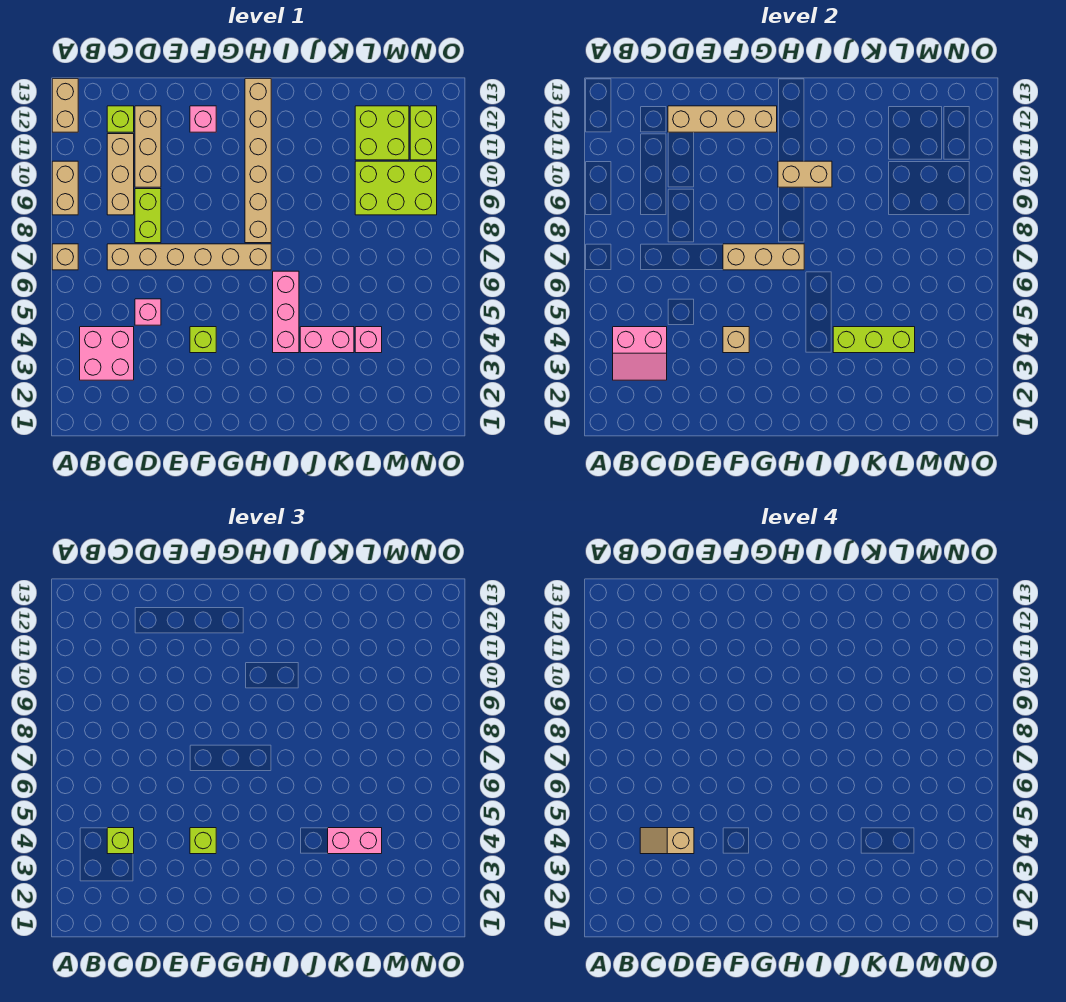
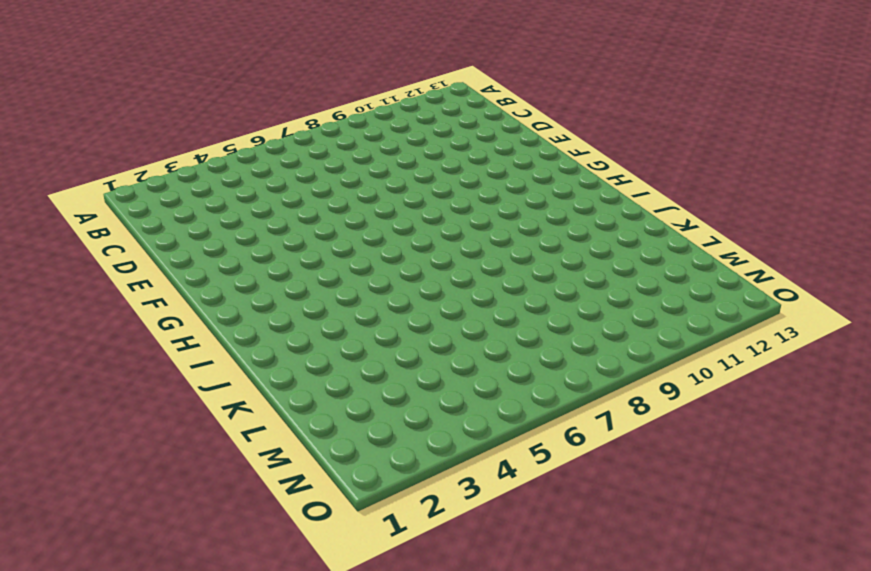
none -> tan 1x1 brick [52,244,78,270]
none -> tan 1x2 brick [52,161,78,215]
none -> tan 1x2 brick [52,79,78,132]

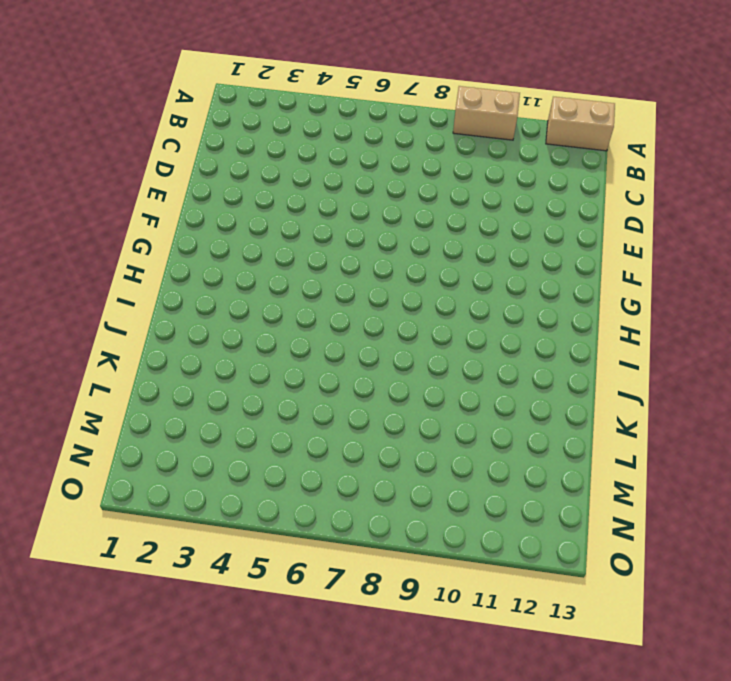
none -> tan 1x1 brick [52,244,78,270]
none -> pink 2x2 brick [80,327,134,380]
none -> tan 1x6 brick [107,244,271,270]

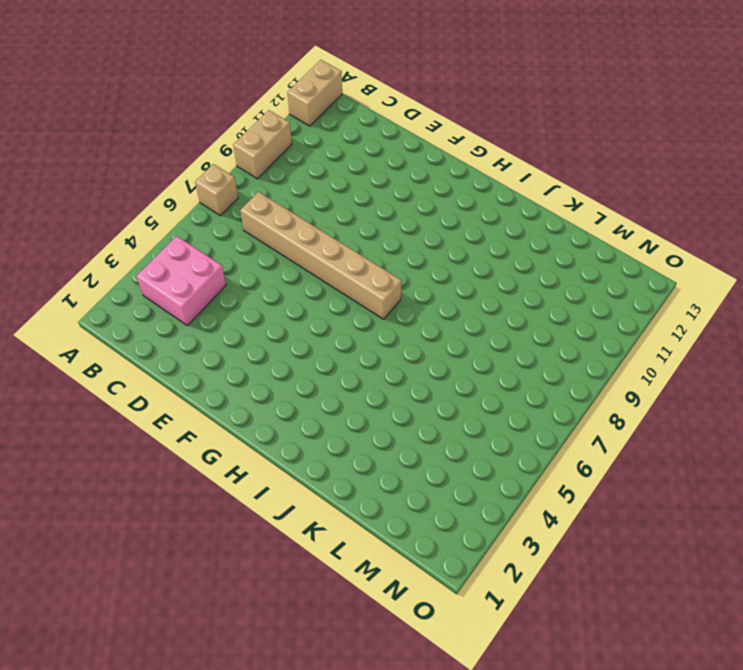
none -> tan 1x3 brick [107,134,134,215]
none -> lime 1x1 brick [107,106,134,132]
none -> pink 1x1 brick [135,299,161,325]

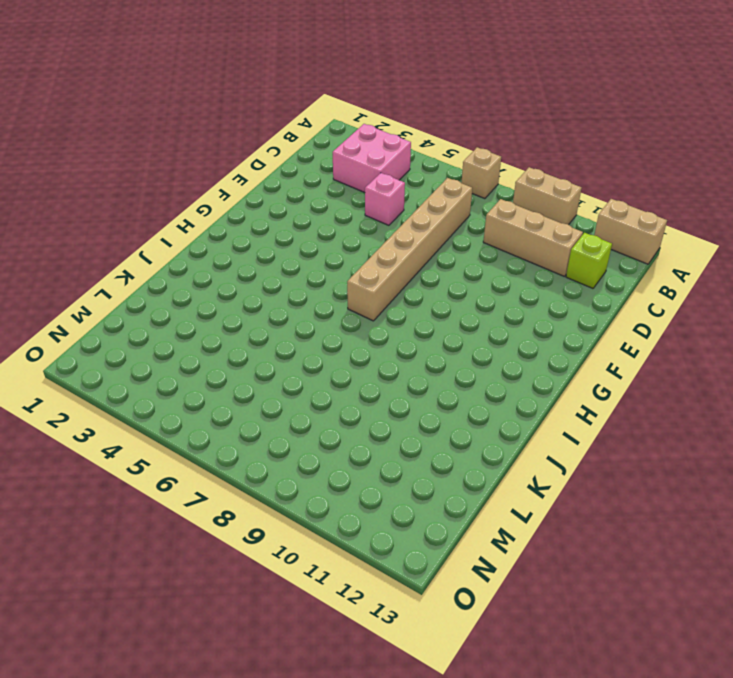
none -> lime 1x2 brick [135,189,161,243]
none -> tan 1x3 brick [135,106,161,187]
none -> lime 1x1 brick [190,327,216,353]

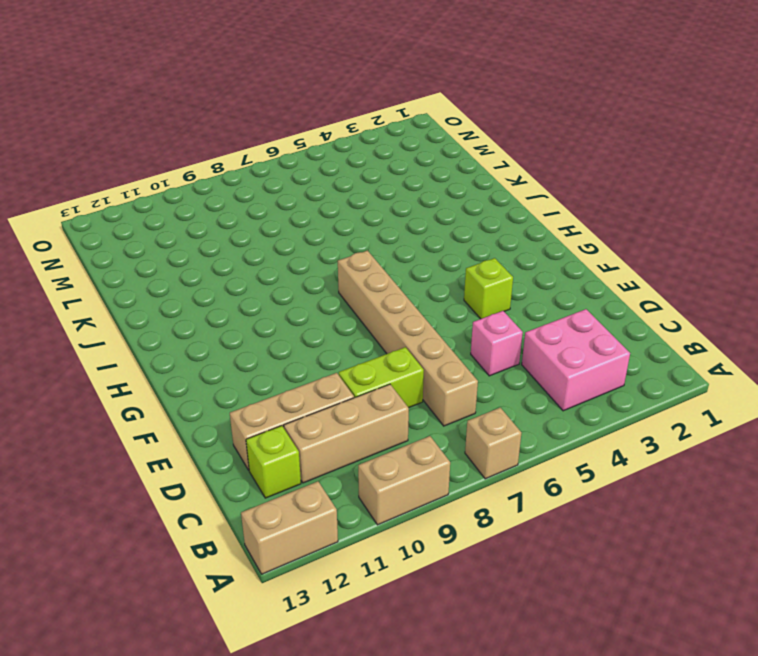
none -> pink 1x1 brick [190,106,216,132]
none -> tan 1x6 brick [245,79,271,243]
none -> pink 1x3 brick [273,271,299,353]

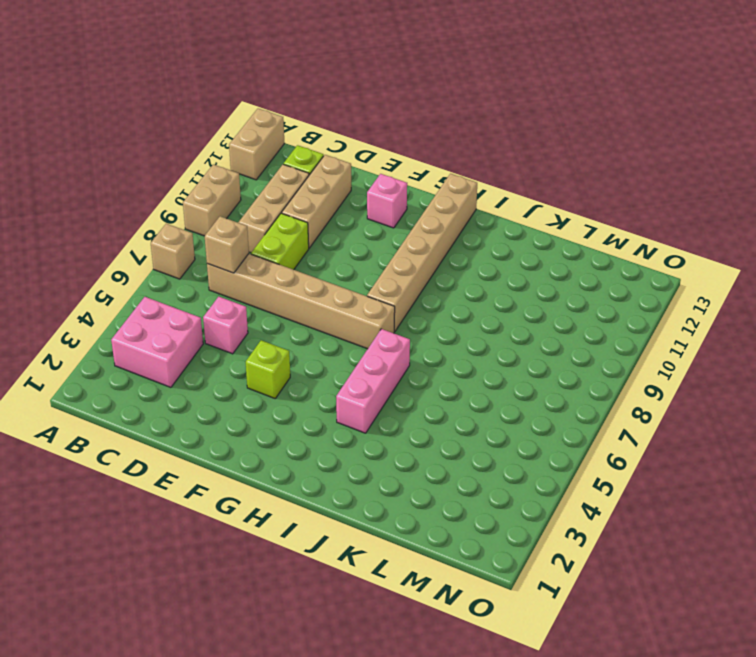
tan 1x1 brick [205,216,249,273] -> tan 1x1 brick moved to [723,327,749,353]
none -> pink 1x2 brick [300,327,354,353]
none -> pink 1x1 brick [355,327,382,353]
none -> lime 2x3 brick [355,161,437,215]

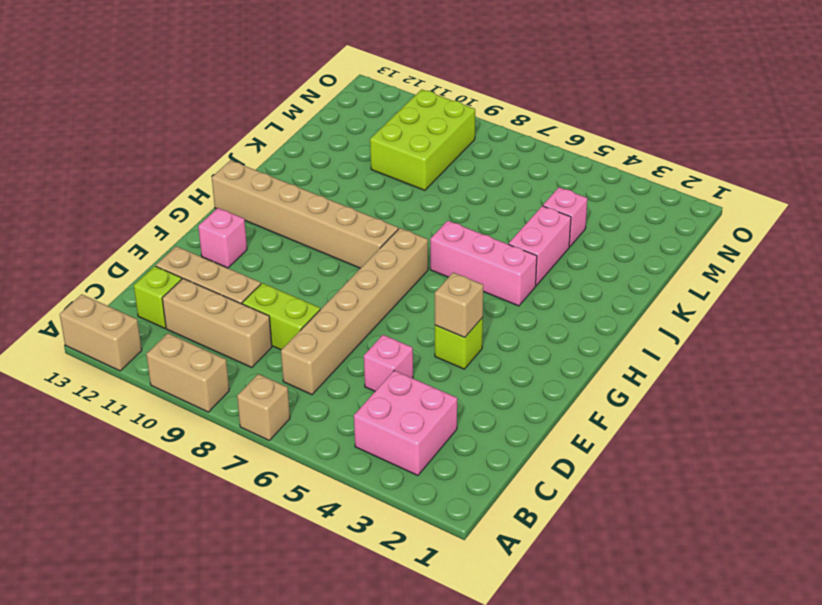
none -> lime 2x2 brick [355,106,409,160]
none -> lime 1x2 brick [410,106,437,160]
none -> pink 2x2 slope [613,327,667,380]

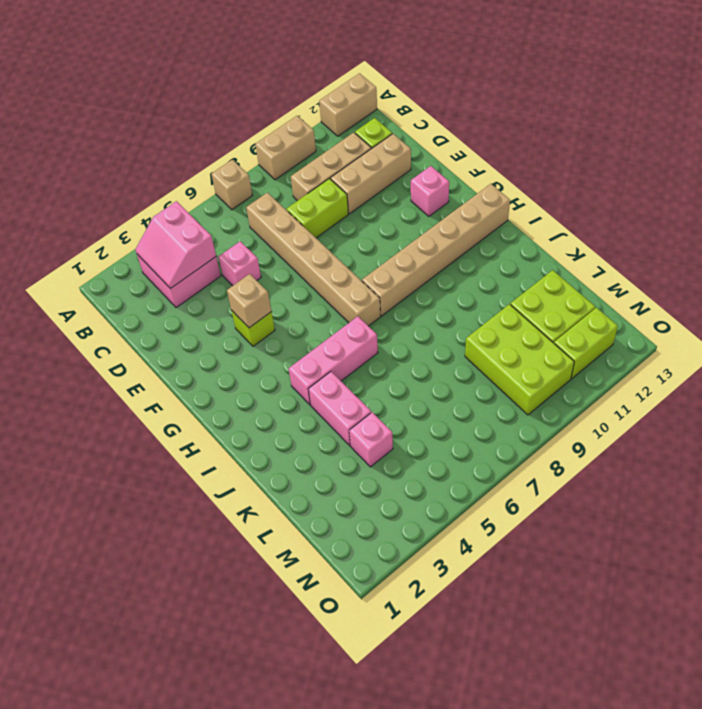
none -> tan 1x4 brick [668,106,777,132]
none -> tan 1x3 brick [723,244,804,270]
none -> tan 1x2 brick [778,161,832,187]

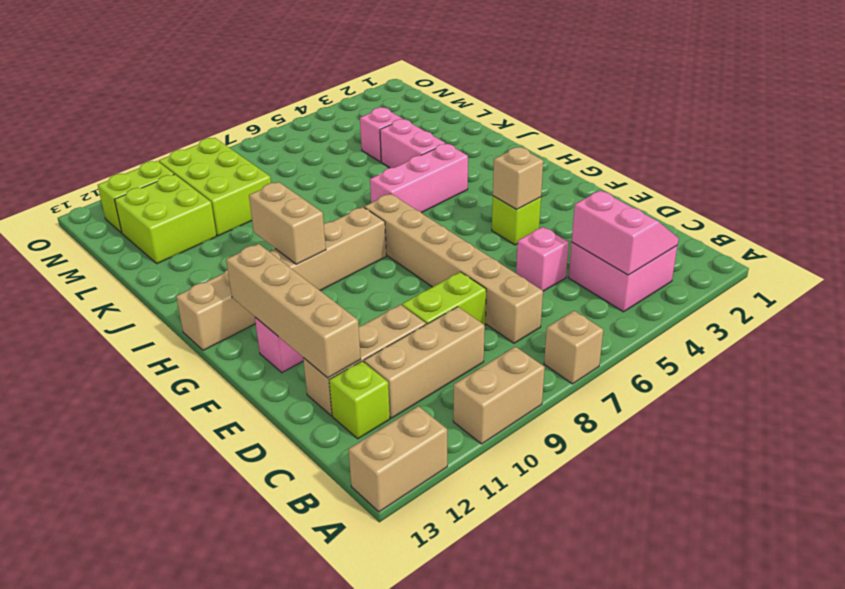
none -> tan 1x3 brick [723,244,804,270]
none -> lime 1x3 brick [833,327,915,353]
none -> lime 1x1 brick [107,828,134,854]

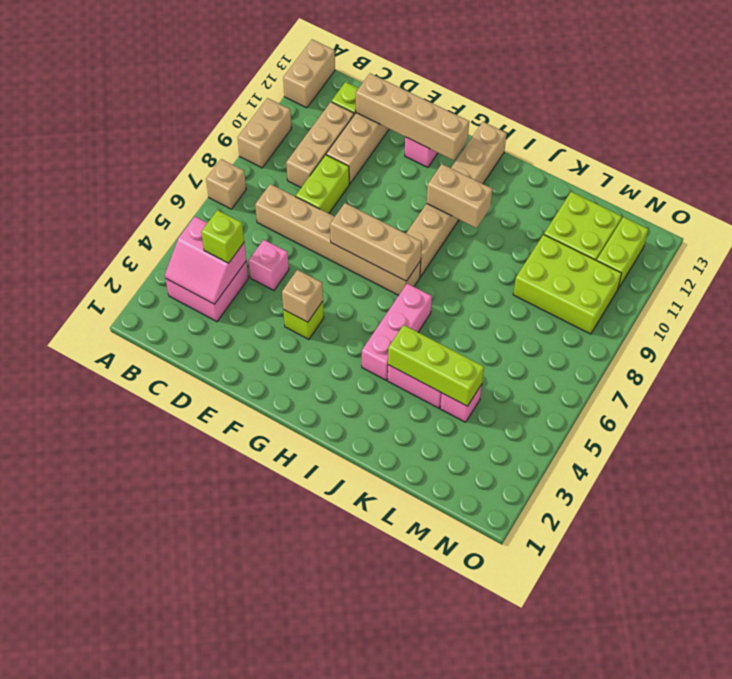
none -> lime 1x1 brick [190,828,216,854]
none -> pink 1x2 brick [328,828,382,854]
none -> tan 1x2 slope [640,828,694,854]

